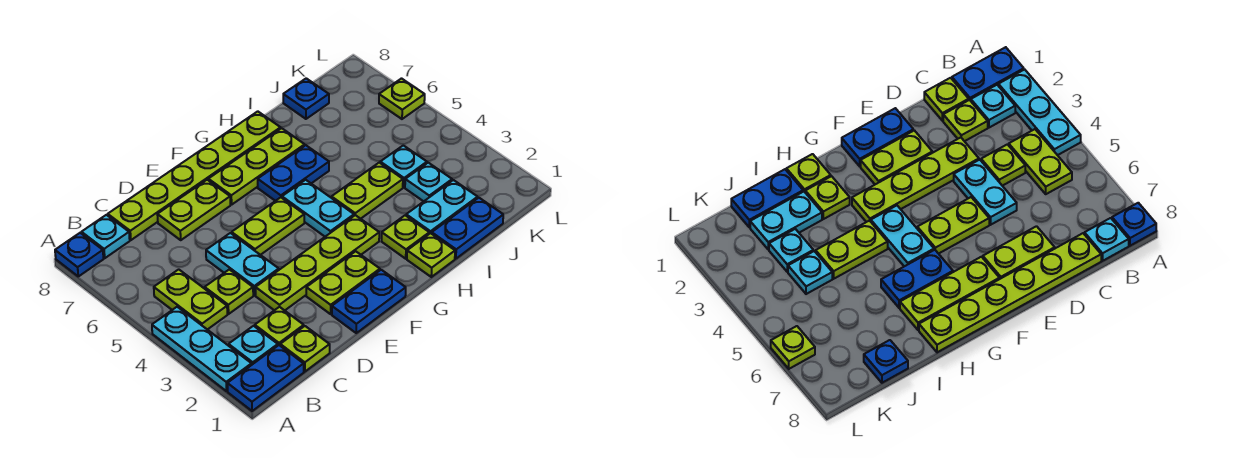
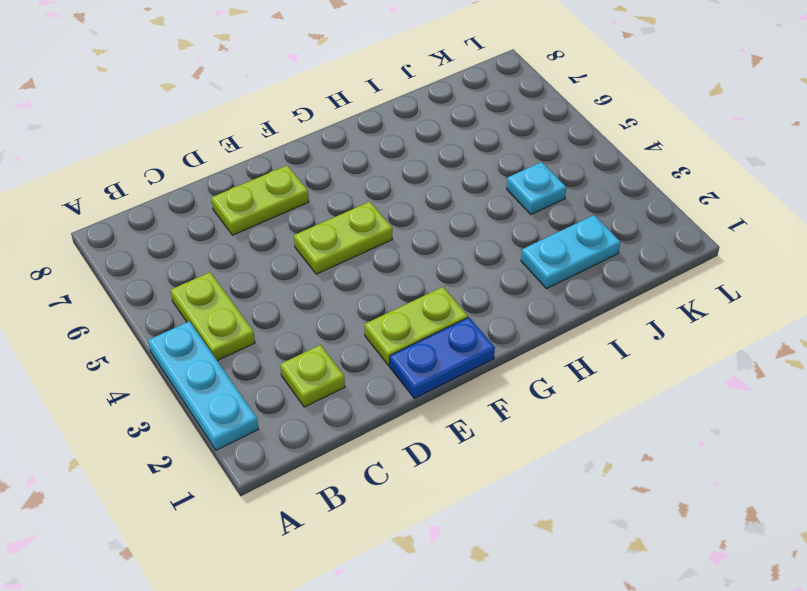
none -> blue 1x2 plate [227,345,304,411]
none -> blue 1x1 plate [55,233,103,276]
none -> cyan 1x1 plate [229,326,278,364]

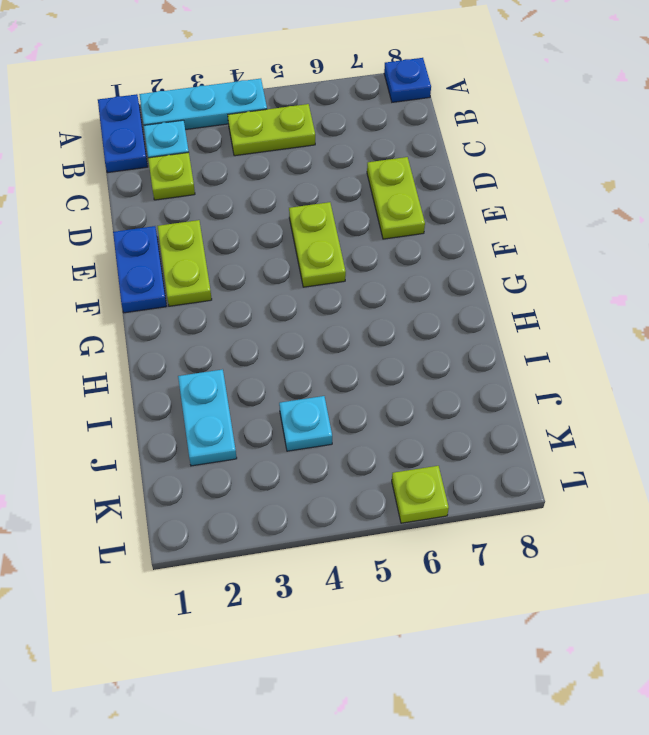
none -> cyan 1x1 plate [82,215,130,258]
none -> lime 1x1 plate [280,326,330,372]
none -> lime 1x1 plate [205,269,253,314]

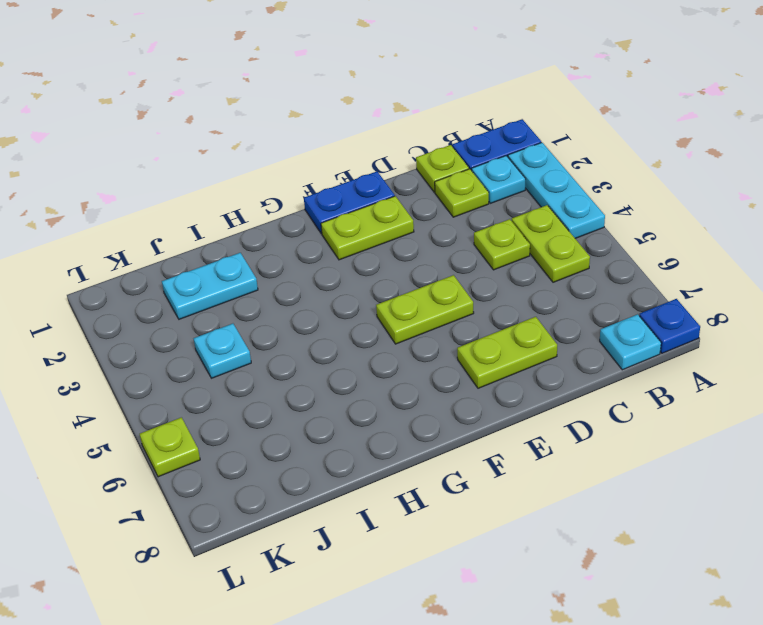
none -> lime 1x6 plate [108,111,281,240]
none -> lime 1x4 plate [256,215,379,310]
none -> cyan 1x2 plate [206,233,279,295]

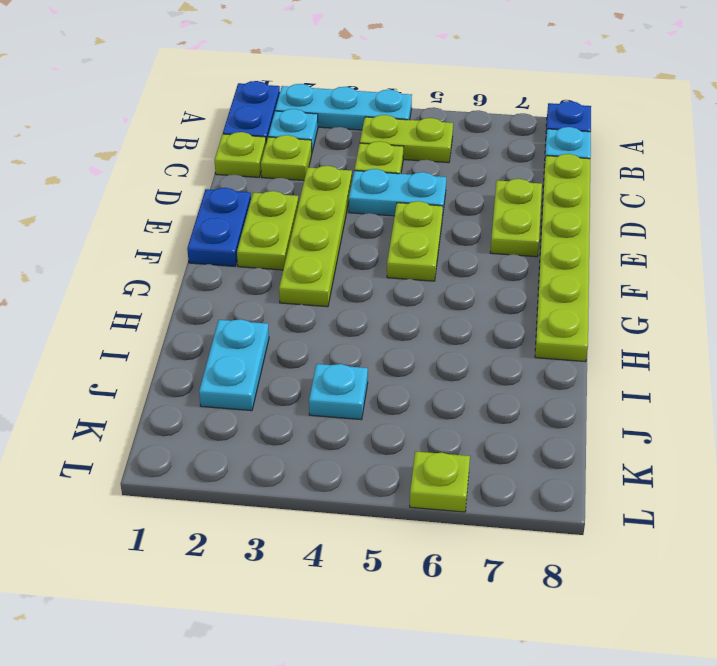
none -> lime 1x3 plate [208,128,305,205]
none -> cyan 1x2 plate [282,180,354,237]
none -> blue 1x2 plate [258,145,329,201]

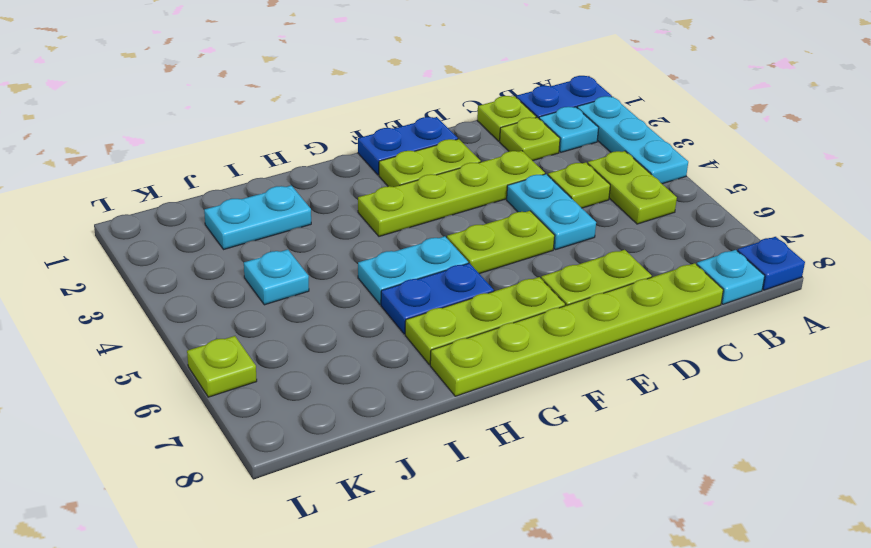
cyan 1x2 plate [358,236,468,305] -> cyan 1x2 plate turned to [282,180,354,237]
none -> lime 1x1 plate [407,233,455,277]
none -> lime 1x1 plate [382,215,429,259]
none -> lime 1x2 plate [332,163,403,219]

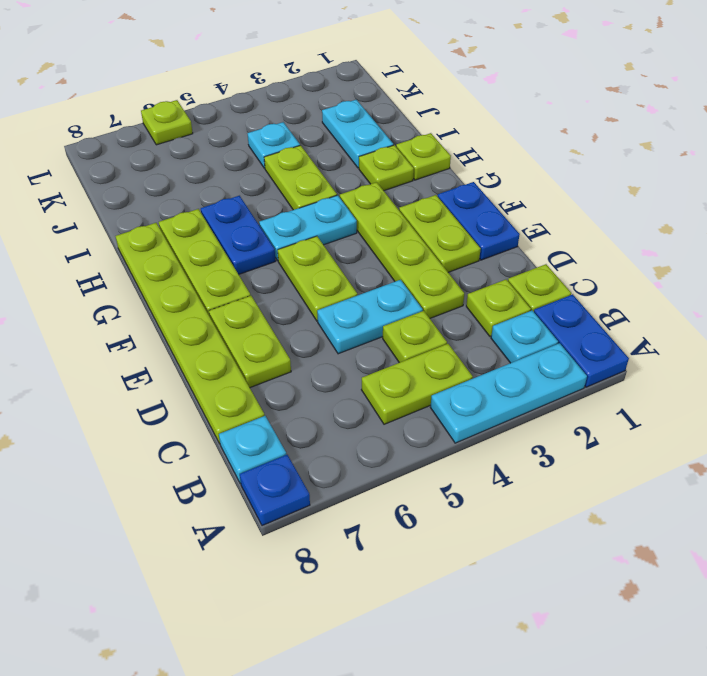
none -> blue 1x2 plate [432,198,503,259]
none -> cyan 1x1 plate [405,163,452,201]
none -> blue 1x1 plate [283,78,329,119]

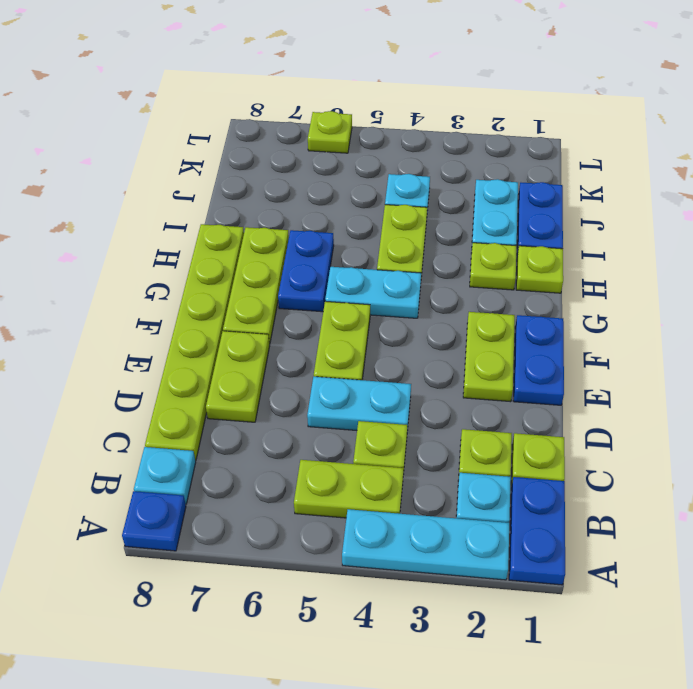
none -> lime 1x4 plate [256,215,379,310]
none -> cyan 1x1 plate [405,163,452,201]
none -> blue 1x1 plate [283,78,329,119]

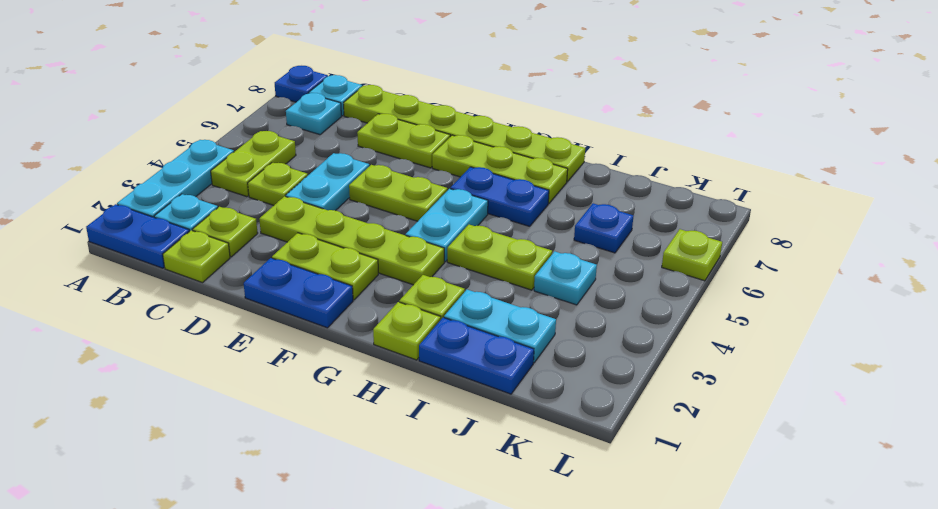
cyan 1x1 plate [286,93,341,135] -> cyan 1x1 plate moved to [405,163,452,201]
blue 1x1 plate [574,203,634,253] -> blue 1x1 plate moved to [283,78,329,119]

